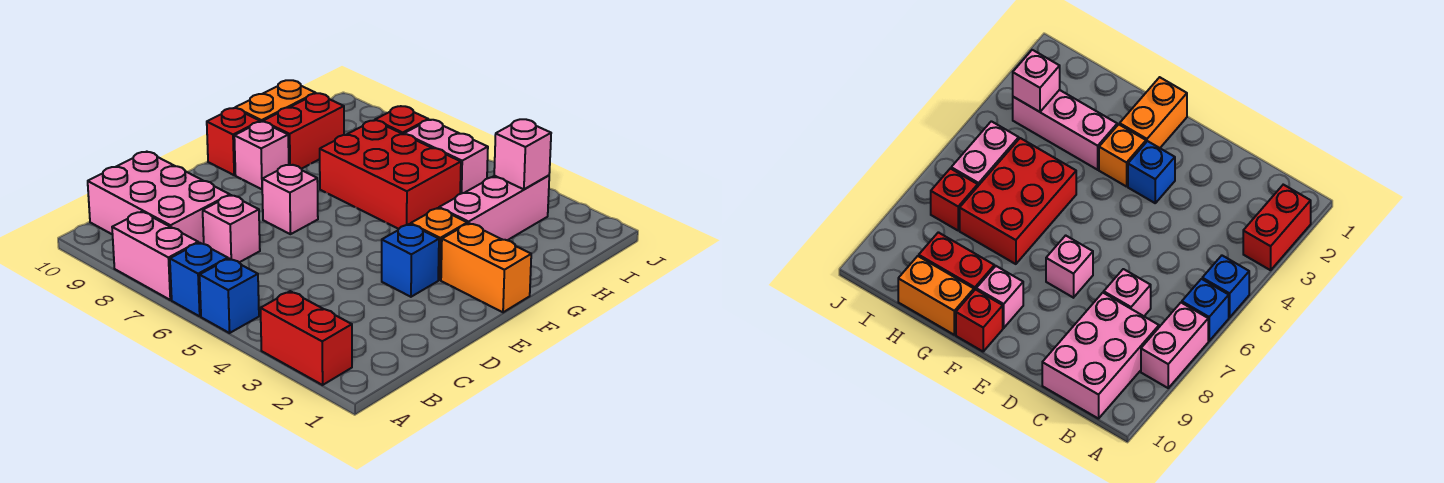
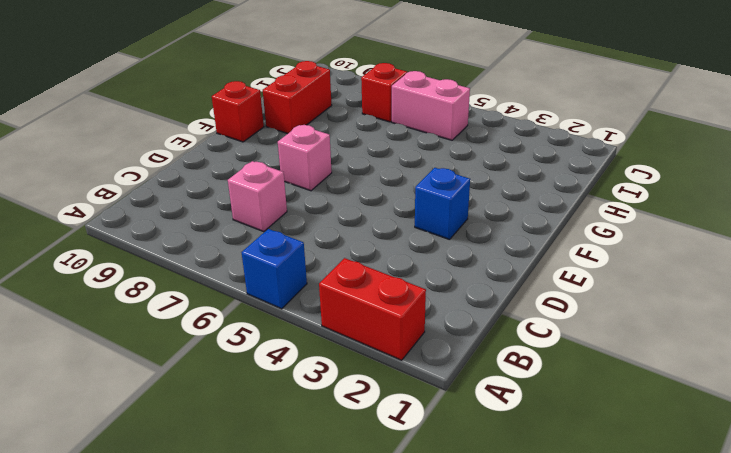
none -> blue 1x1 brick [170,243,228,316]
none -> pink 1x2 brick [112,212,198,300]
none -> pink 2x3 brick [88,152,230,244]

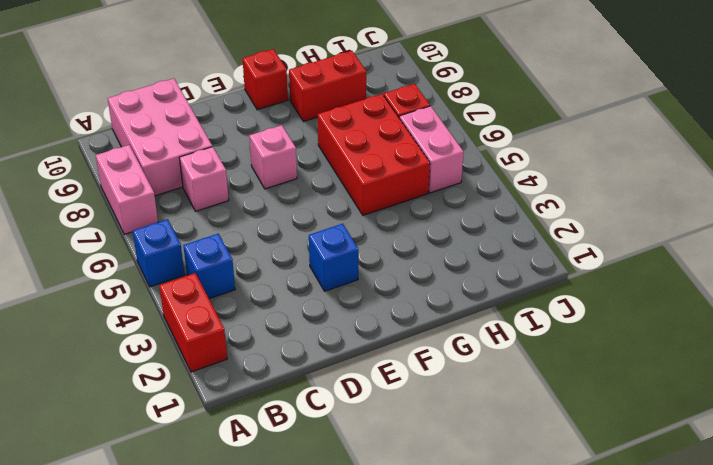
blue 1x1 brick [183,234,235,299] -> blue 1x1 brick moved to [170,243,228,316]
none -> orange 1x2 brick [441,223,531,312]
none -> orange 1x1 brick [411,208,467,280]
none -> pink 1x1 brick [234,122,289,189]

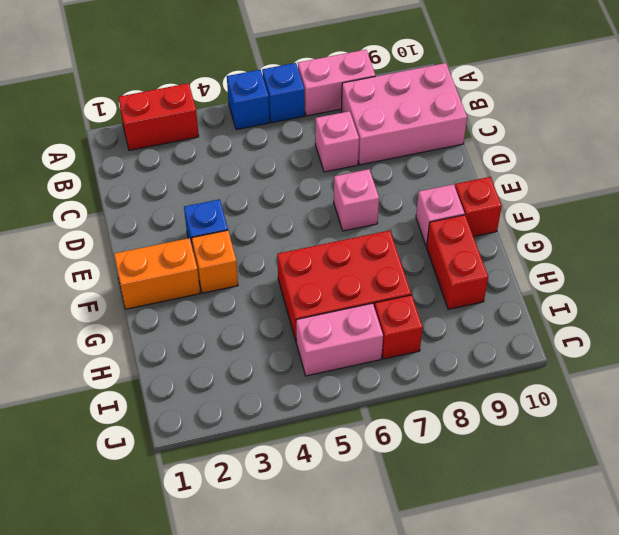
none -> pink 1x3 brick [439,176,549,240]
none -> orange 1x2 brick [235,80,315,122]
none -> pink 1x1 brick [494,119,551,189]

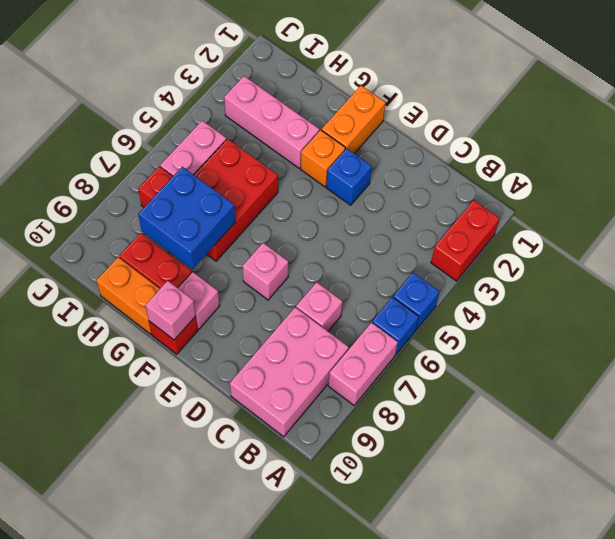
pink 1x1 brick [145,281,196,340] -> pink 1x1 brick moved to [494,119,551,189]
blue 2x2 brick [138,167,235,269] -> none

